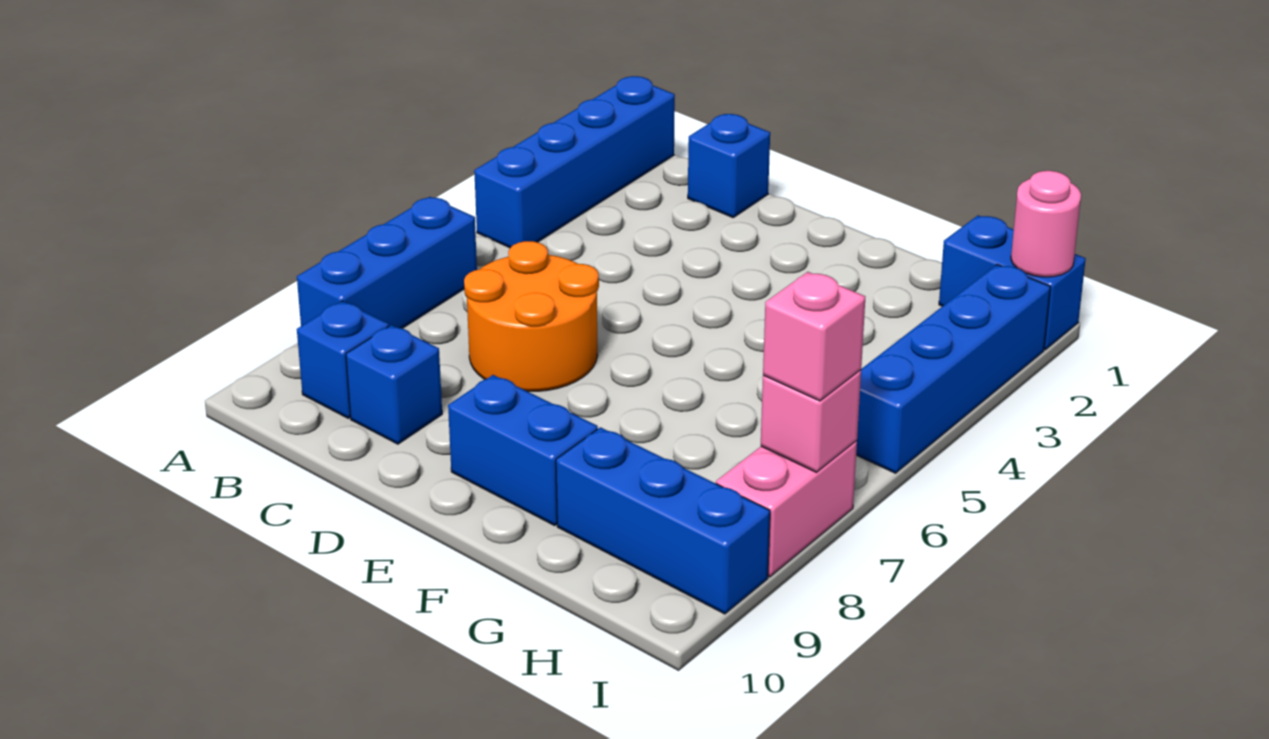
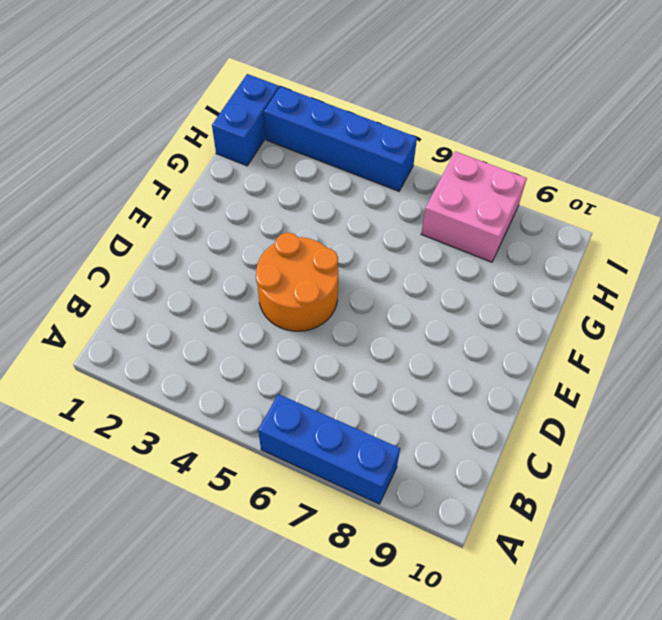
orange 2x2 round brick [256,233,338,331] -> orange 2x2 round brick moved to [464,241,599,392]
pink 2x2 brick [421,151,527,262] -> pink 1x2 brick [716,441,857,577]
none -> blue 1x4 brick [474,76,675,248]
none -> blue 1x1 brick [297,301,389,418]
none -> blue 1x1 brick [688,114,770,217]

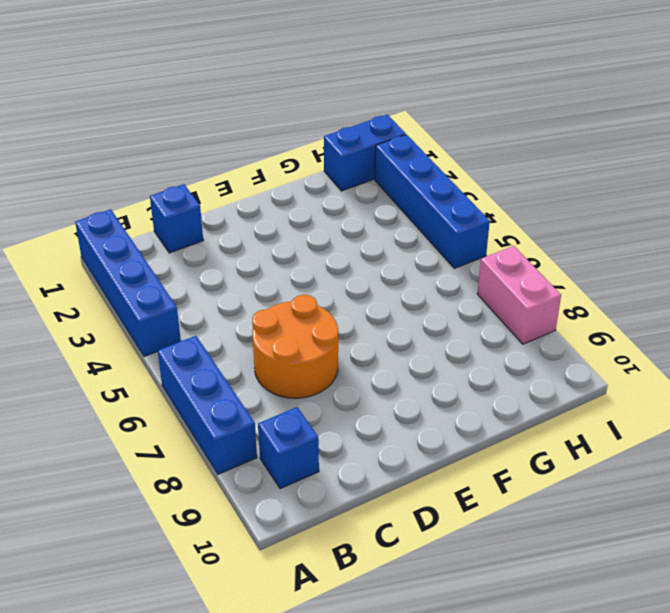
none -> blue 1x1 brick [346,325,442,444]
none -> blue 1x2 brick [448,375,598,525]
none -> blue 1x3 brick [556,427,770,614]

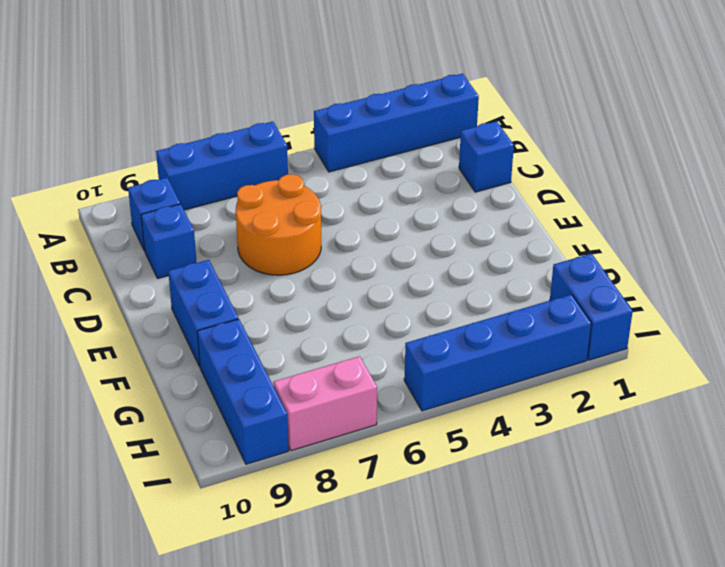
none -> pink 1x1 round brick [1011,171,1081,277]
none -> pink 1x1 brick [761,370,861,472]
none -> pink 1x1 brick [763,272,865,401]

